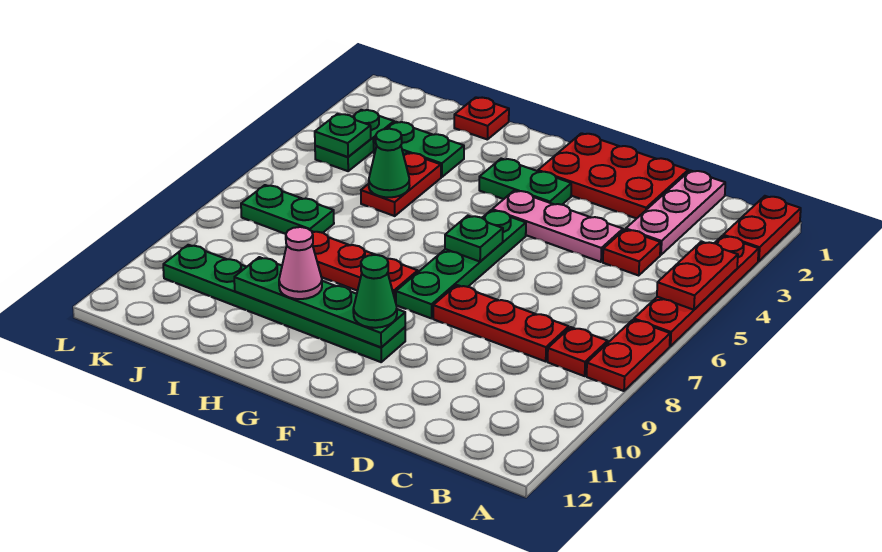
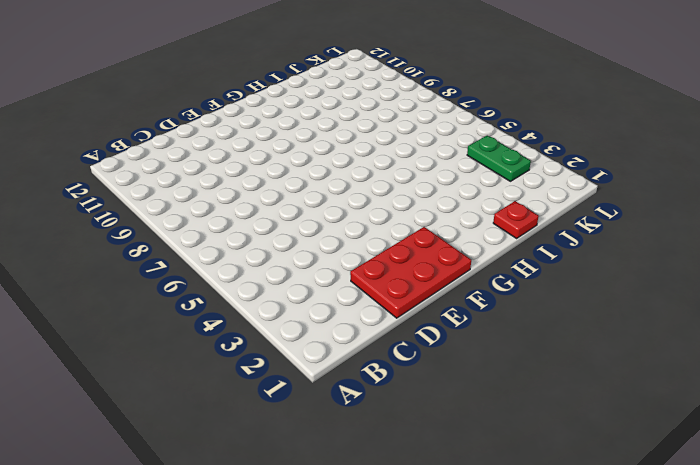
none -> red 1x2 plate [723,196,801,261]
none -> red 1x4 plate [634,236,759,346]
none -> red 1x2 plate [587,320,670,391]

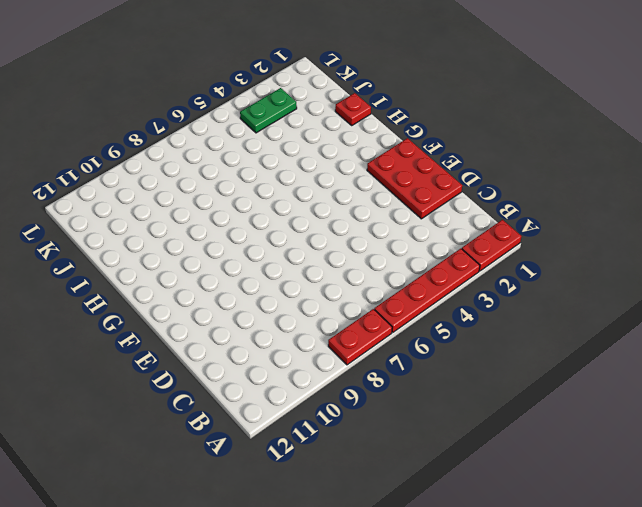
none -> red 1x1 plate [548,327,608,376]
none -> pink 1x3 plate [626,170,725,255]
none -> red 1x1 plate [603,229,661,275]

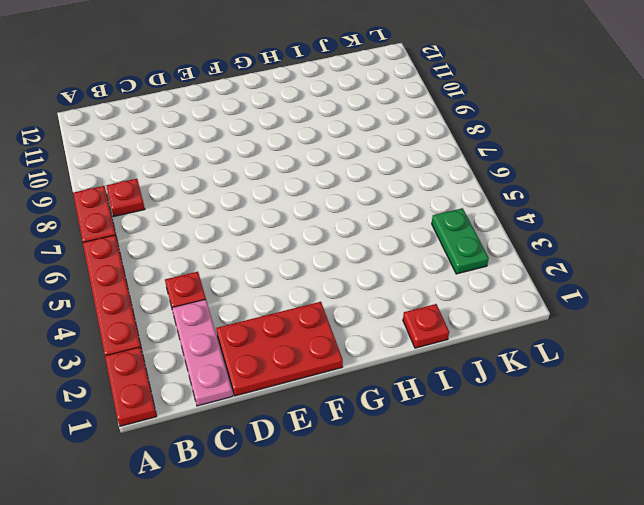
none -> red 1x3 plate [433,285,569,361]
none -> pink 1x3 plate [492,190,623,262]
none -> green 1x2 plate [479,159,571,205]

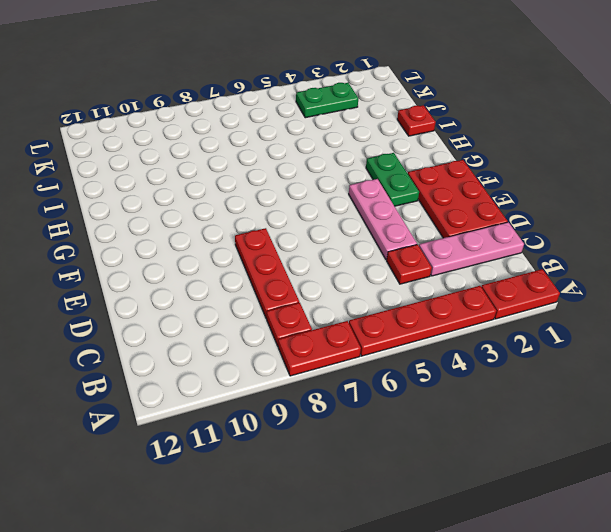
none -> green 1x4 plate [396,210,526,318]
none -> green 1x6 plate [163,245,405,362]
none -> red 1x3 plate [312,231,418,302]

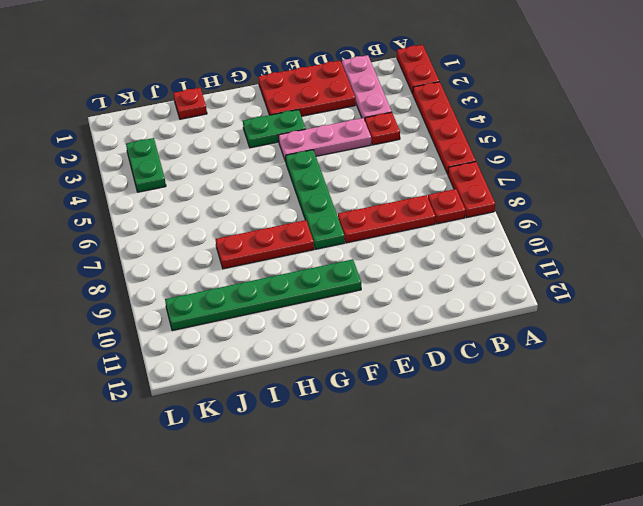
none -> green 1x2 plate [373,122,464,177]
none -> red 1x2 plate [361,153,441,216]
none -> green 1x2 plate [241,185,334,234]

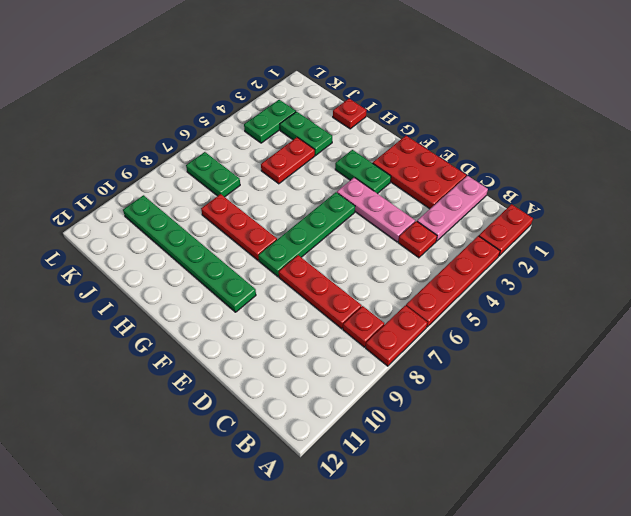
none -> red 1x2 plate [657,242,738,310]
none -> green 1x1 plate [445,216,503,262]
none -> green 1x4 plate [234,257,405,347]

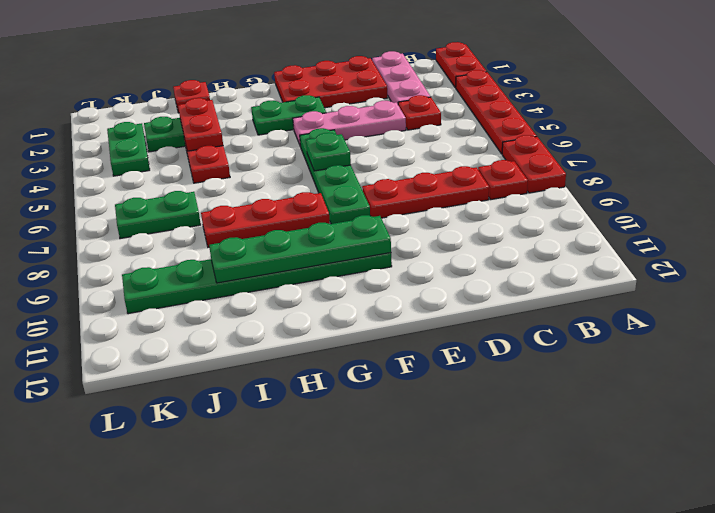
red 1x2 plate [178,98,223,151] -> red 1x2 plate moved to [657,242,738,310]
none -> green 1x1 cone [369,129,410,197]
none -> green 1x1 plate [315,114,371,157]
none -> green 1x1 cone [353,255,397,328]

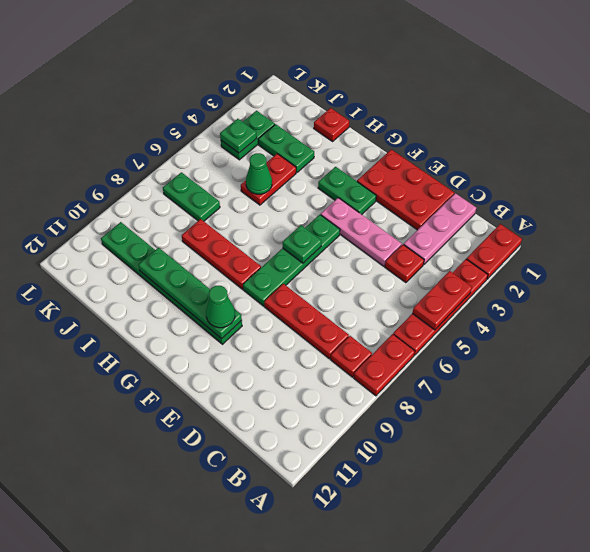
none -> pink 1x1 cone [279,227,322,299]

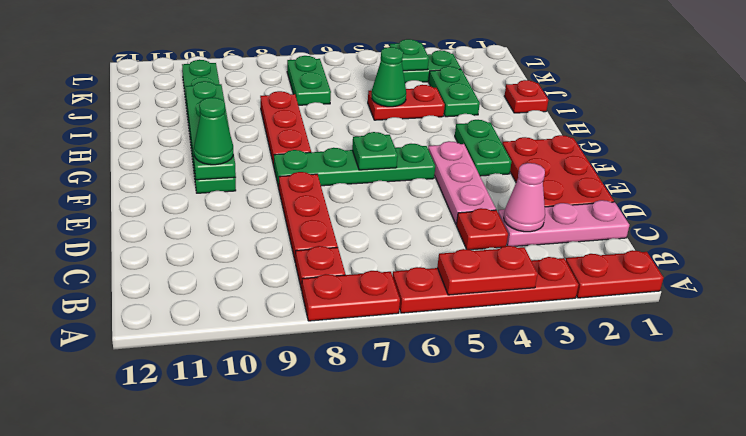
pink 1x1 cone [504,163,545,232] -> pink 1x1 cone moved to [279,227,322,299]

